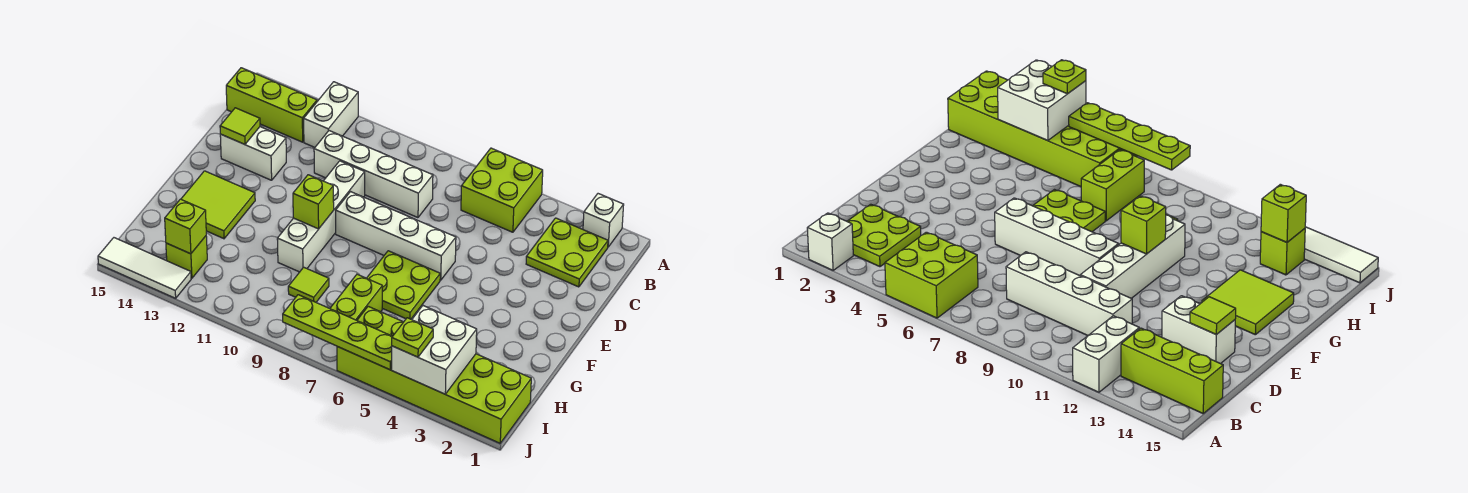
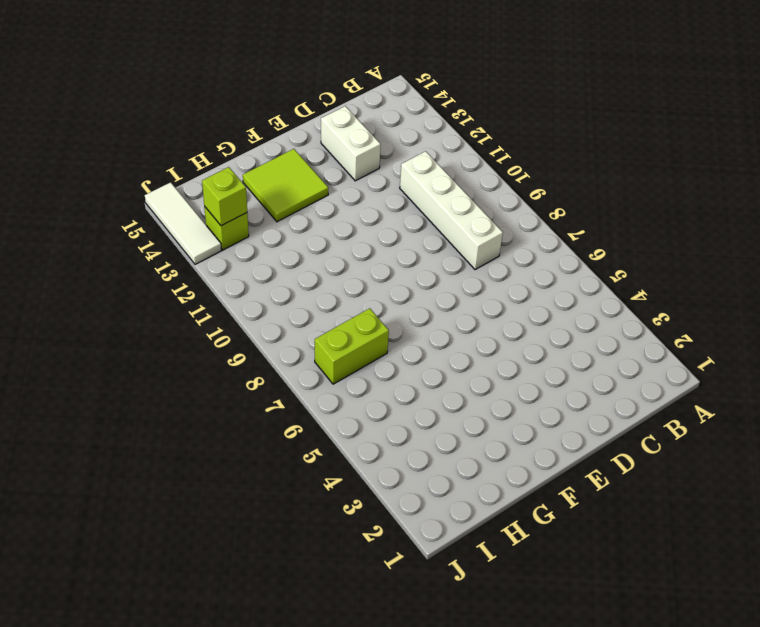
none -> white 1x1 brick [583,194,624,247]
none -> lime 2x2 brick [461,148,543,232]
none -> white 1x2 brick [304,82,358,147]

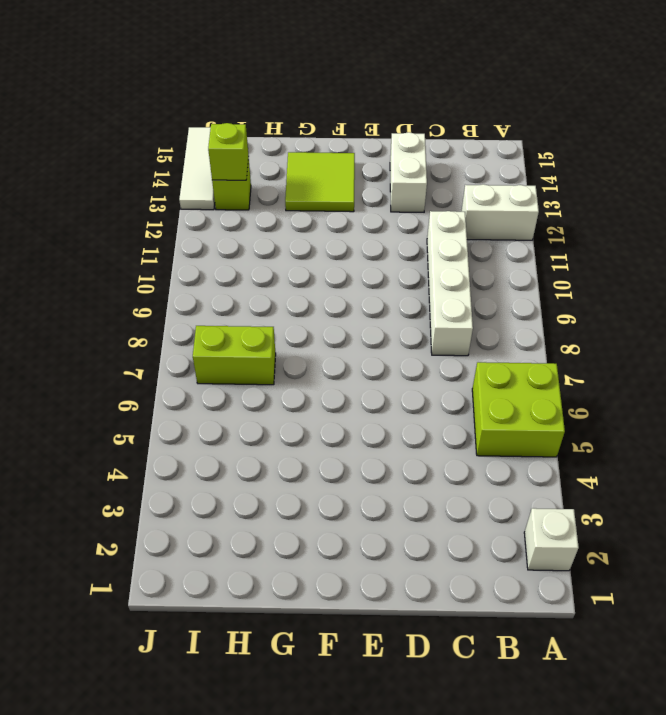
none -> lime 2x2 plate [526,218,608,287]
none -> lime 1x3 brick [226,68,317,142]
none -> white 1x4 brick [277,161,365,272]

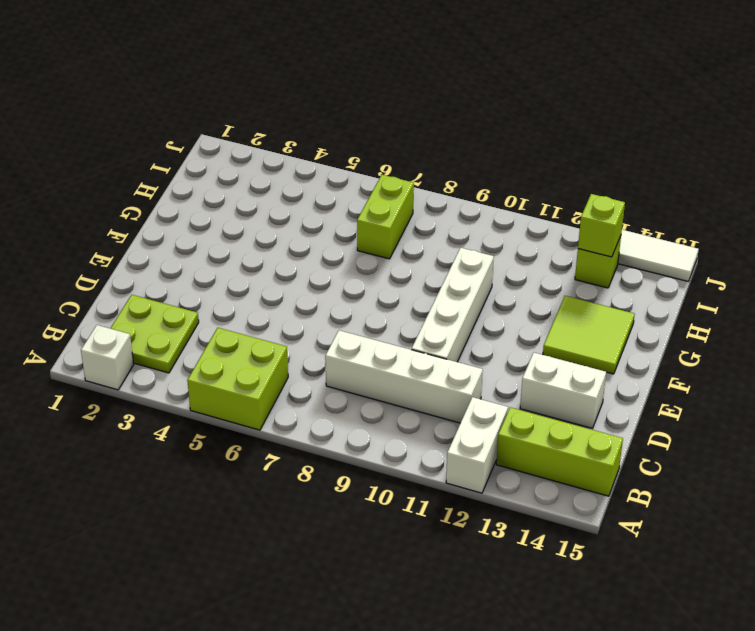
none -> white 1x4 brick [336,192,456,280]
none -> lime 2x2 plate [367,251,440,319]
none -> lime 1x1 tile [288,267,329,302]

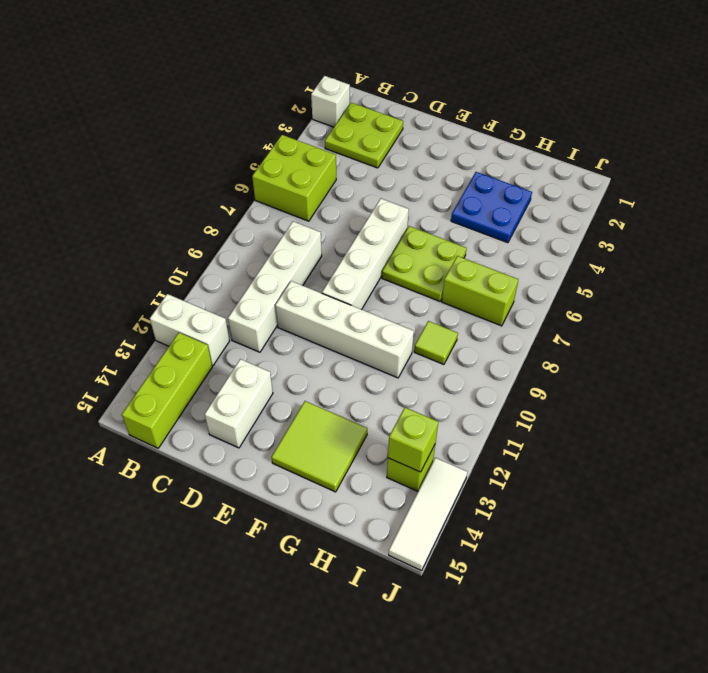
blue 2x2 plate [451,172,532,243] -> none
none -> lime 2x6 brick [337,306,531,443]
none -> lime 1x1 tile [220,108,260,144]
none -> lime 1x1 brick [293,175,334,229]

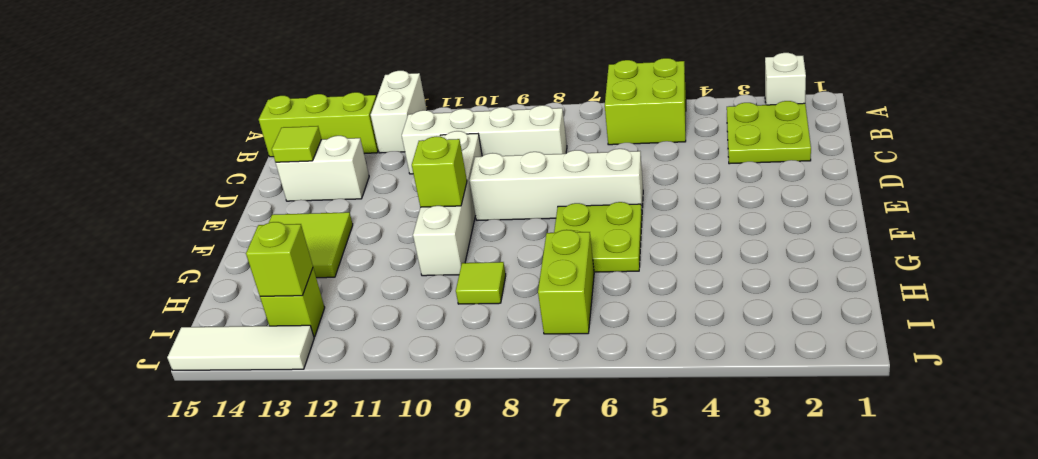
none -> lime 2x6 brick [337,306,531,443]
none -> white 2x2 brick [392,306,477,394]
none -> lime 1x4 plate [283,295,393,370]

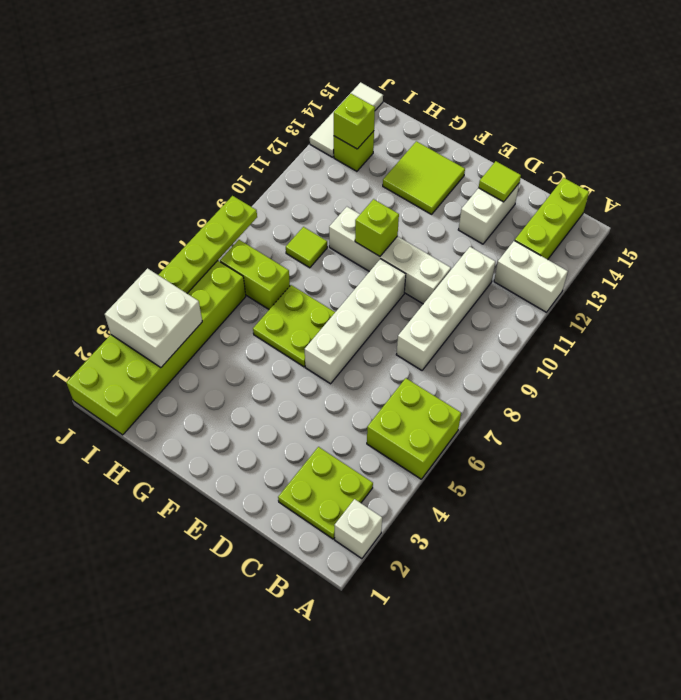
none -> lime 1x1 plate [392,318,433,357]

